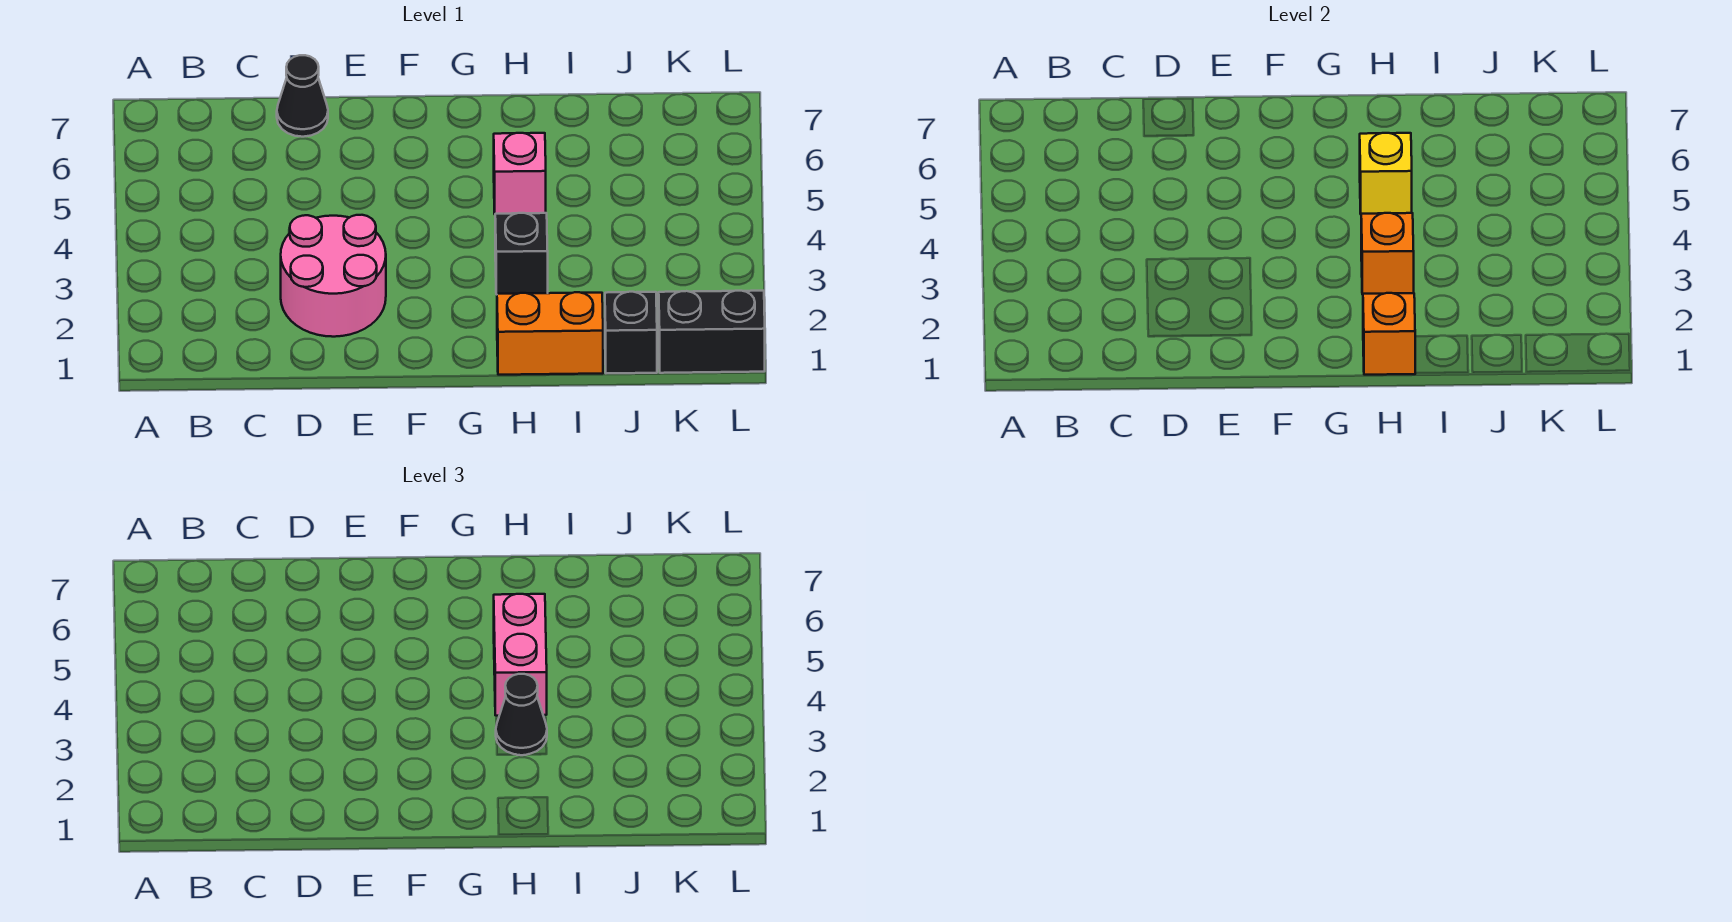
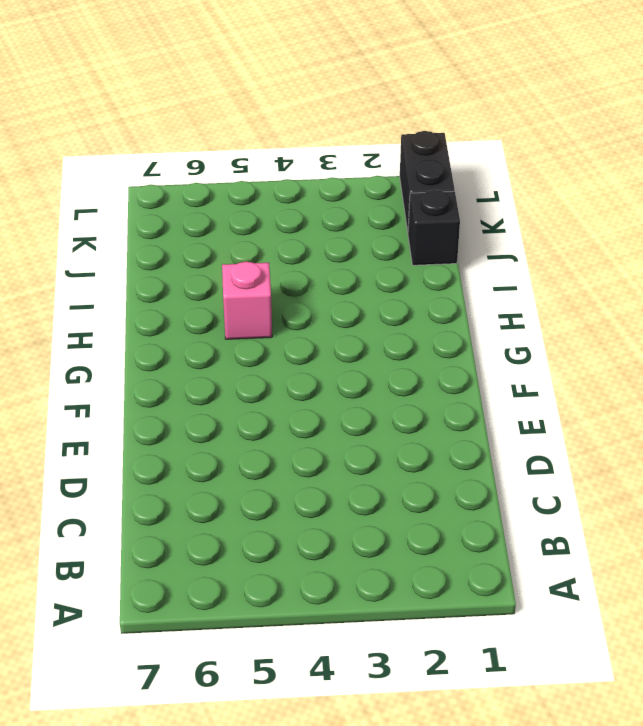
none -> pink 2x2 round brick [281,215,386,337]
none -> black 1x1 cone [277,55,328,137]
none -> orange 1x2 brick [497,292,603,375]

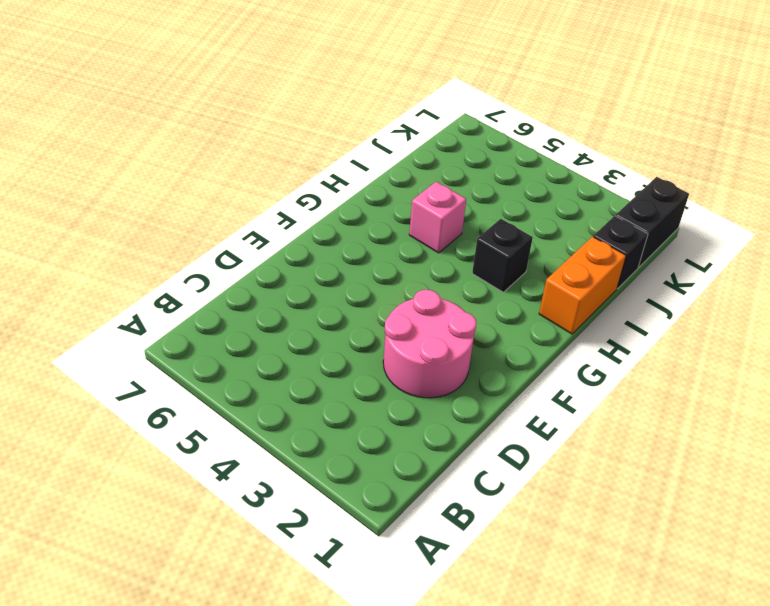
none -> black 1x1 cone [277,55,328,137]
none -> orange 1x1 brick [1363,293,1415,375]
none -> orange 1x1 brick [1361,213,1414,294]

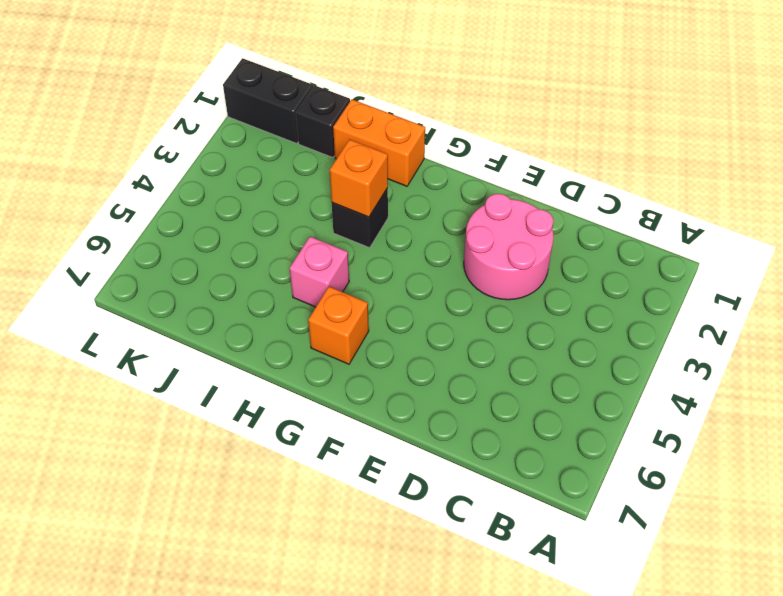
orange 1x1 brick [308,287,369,364] -> orange 1x1 brick moved to [1363,293,1415,375]
none -> black 1x1 cone [277,55,328,137]
none -> yellow 1x1 brick [1360,133,1412,214]
none -> black 1x1 cone [496,674,547,755]

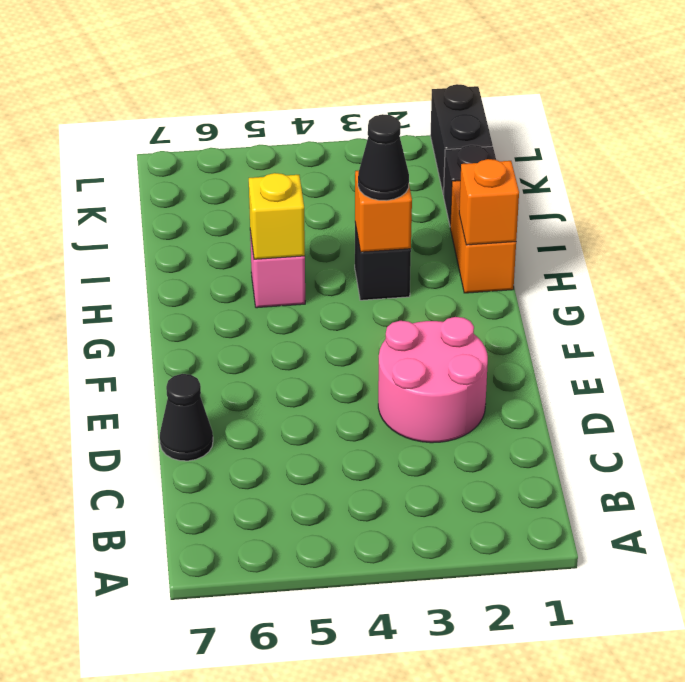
none -> pink 1x2 brick [494,594,547,716]

